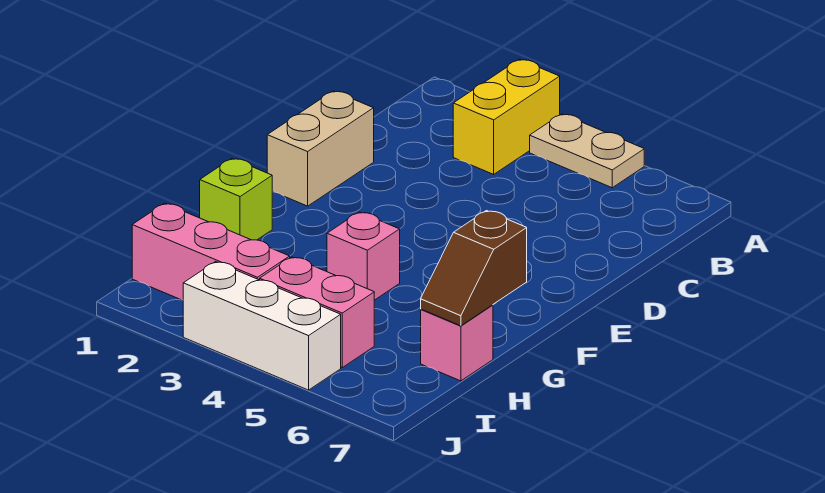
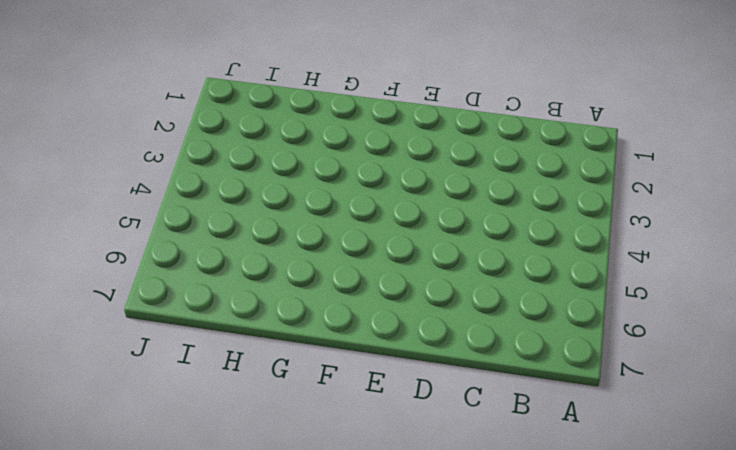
none -> yellow 1x2 brick [453,59,560,174]
none -> tan 1x2 plate [530,114,644,188]

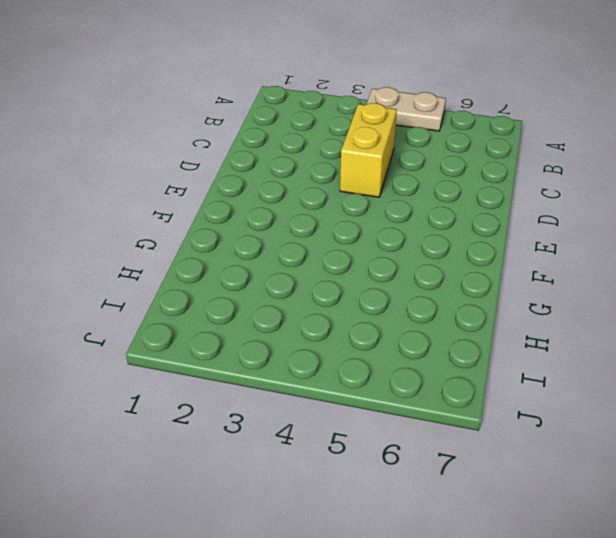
yellow 1x2 brick [340,103,397,197] -> yellow 1x2 brick moved to [453,59,560,174]
none -> tan 1x2 brick [267,91,374,206]
none -> lime 1x1 brick [200,158,272,240]

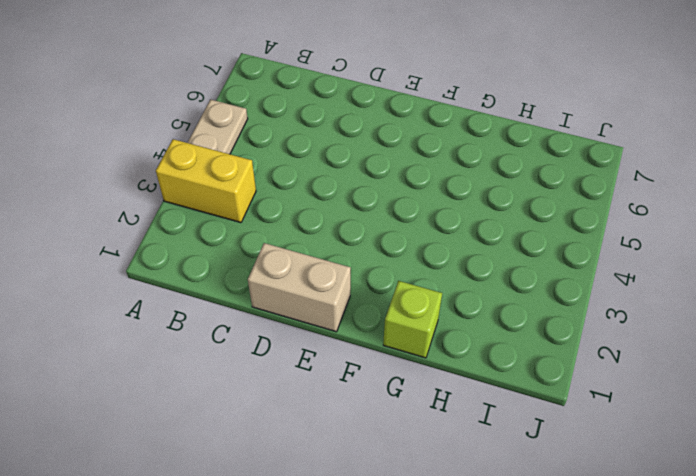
none -> pink 1x1 brick [327,212,400,300]
none -> pink 1x1 brick [421,305,493,381]

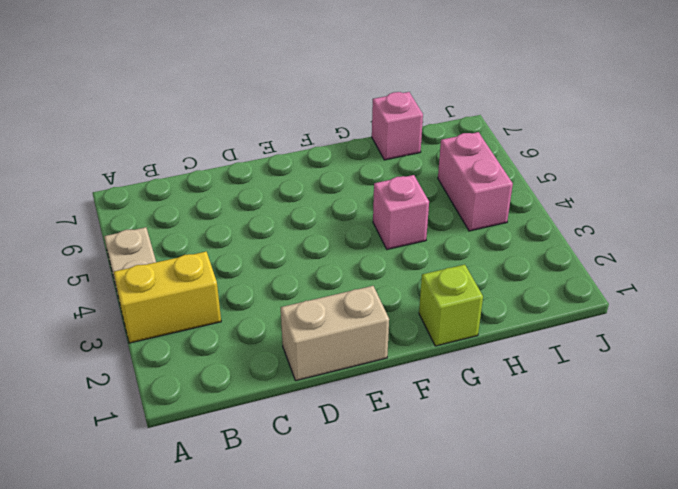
none -> pink 1x3 brick [132,203,290,300]
none -> white 1x3 brick [183,262,341,390]

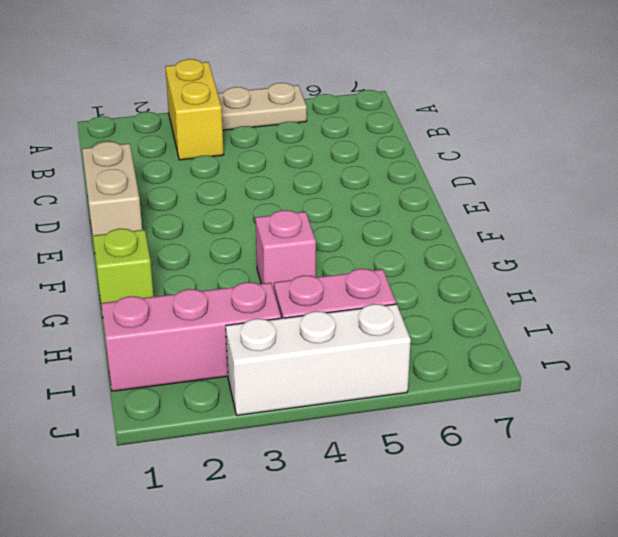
none -> pink 1x1 brick [421,305,493,381]
none -> brown 1x2 slope [421,211,527,326]

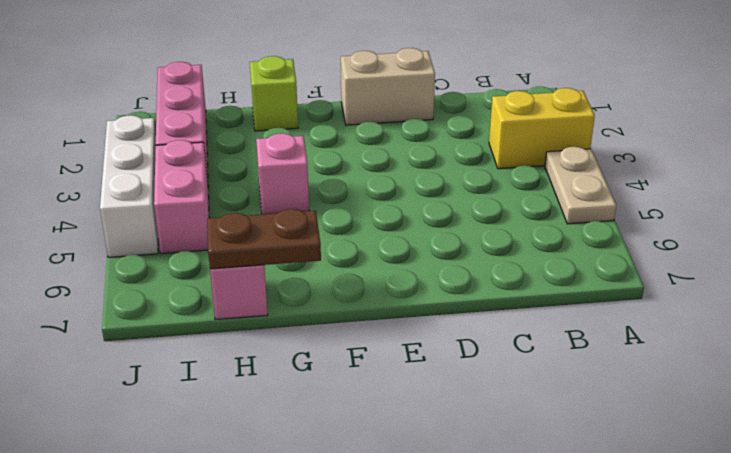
brown 1x2 plate [207,209,321,269] -> brown 1x2 slope [421,211,527,326]

